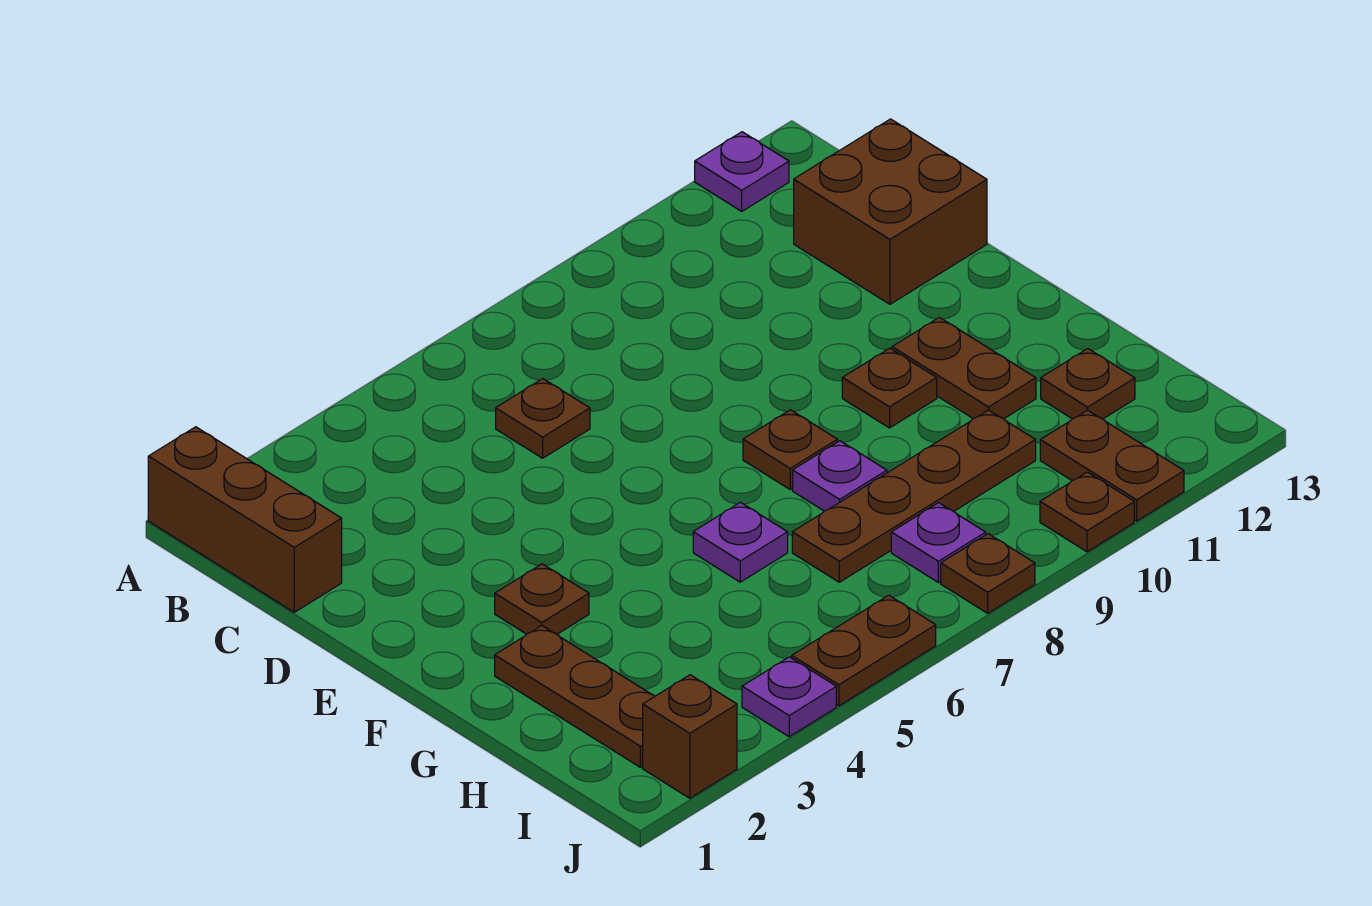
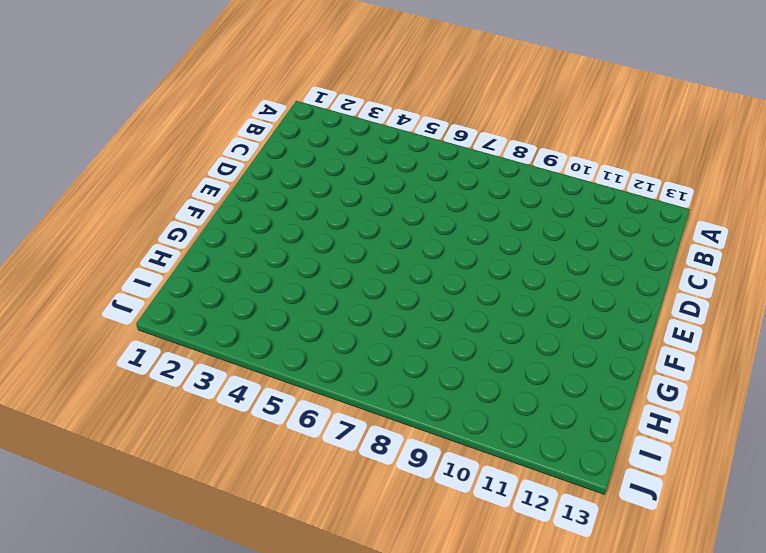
none -> brown 1x3 brick [148,427,342,612]
none -> purple 1x1 plate [695,132,789,211]
none -> brown 1x1 plate [496,379,590,458]

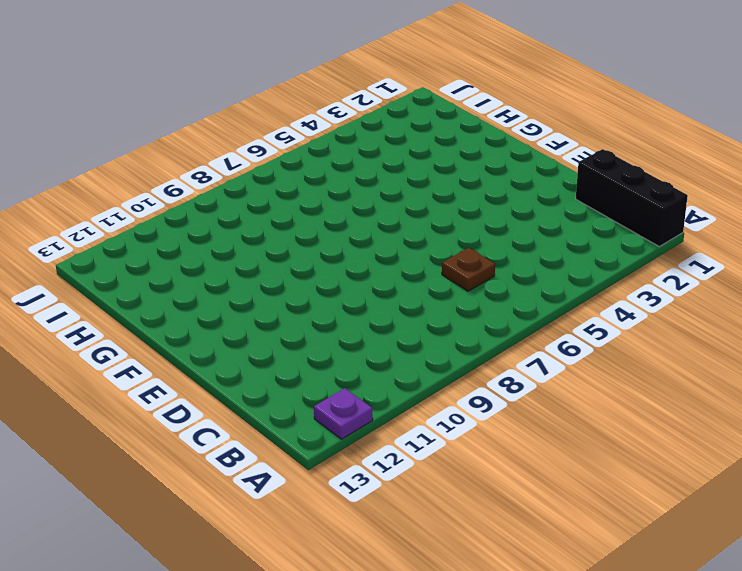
black 1x3 brick [576,149,688,247] -> brown 1x3 brick [148,427,342,612]
none -> brown 2x2 brick [794,119,987,304]
none -> brown 1x1 plate [495,564,589,634]
none -> brown 1x1 plate [743,410,837,489]

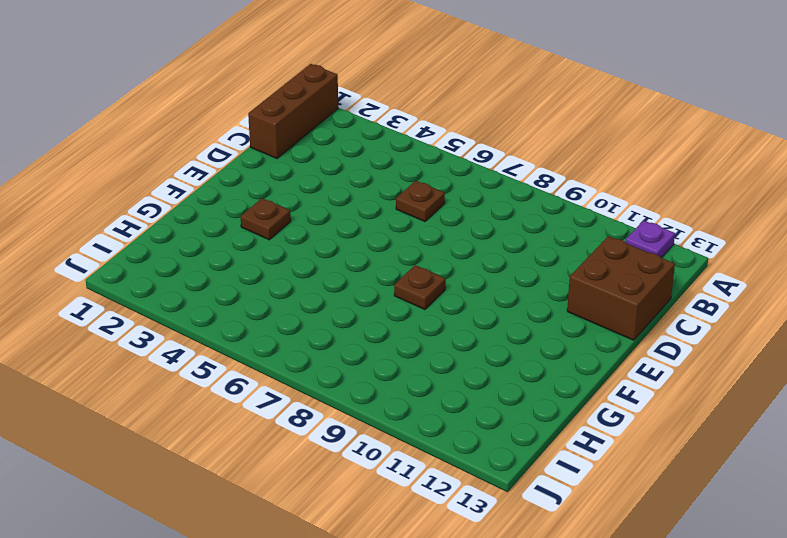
none -> brown 1x1 plate [842,348,937,428]
none -> brown 1x2 plate [892,317,1036,419]
none -> brown 1x3 plate [495,626,655,767]

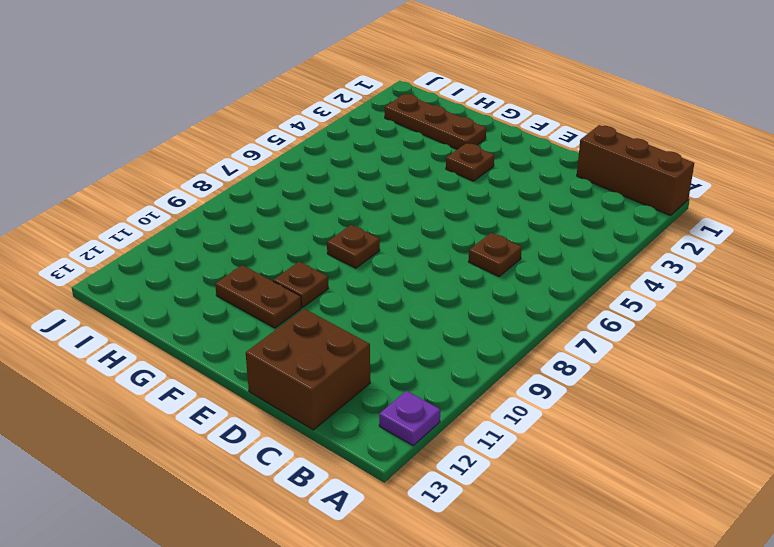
none -> purple 1x1 plate [693,503,788,582]
none -> purple 1x1 plate [793,441,887,511]
none -> brown 1x4 plate [792,410,1036,582]

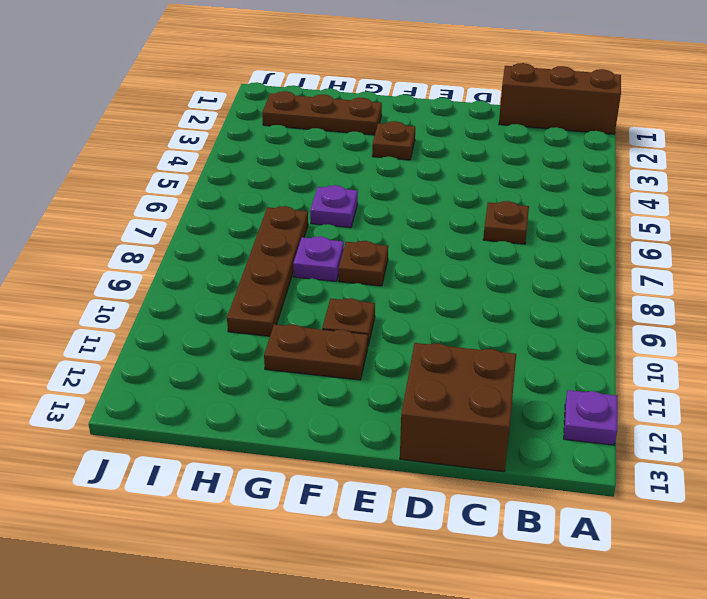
none -> brown 1x1 plate [1041,349,1135,419]
none -> purple 1x1 plate [891,503,986,582]
none -> brown 1x2 plate [1040,410,1184,521]

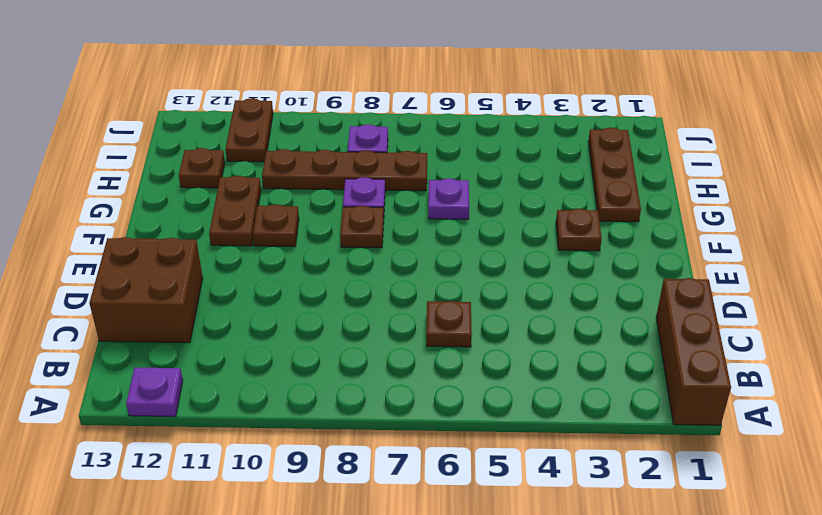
none -> brown 1x1 brick [643,675,737,798]
none -> purple 1x1 plate [742,657,836,737]
none -> brown 1x2 plate [792,595,936,706]

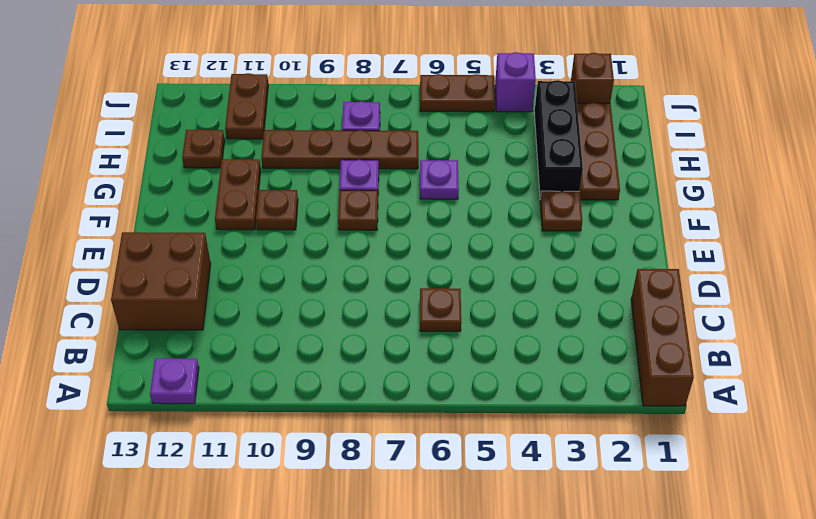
black 1x3 brick [534,80,583,198] -> none
purple 1x1 brick [495,52,536,112] -> purple 1x1 plate [742,657,836,737]
none -> brown 1x1 plate [941,534,1035,613]
none -> brown 1x1 plate [1040,472,1134,552]

